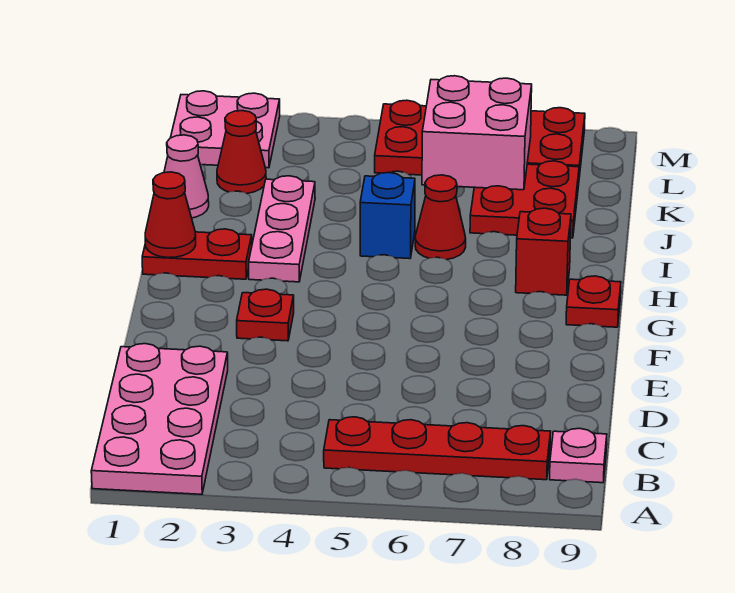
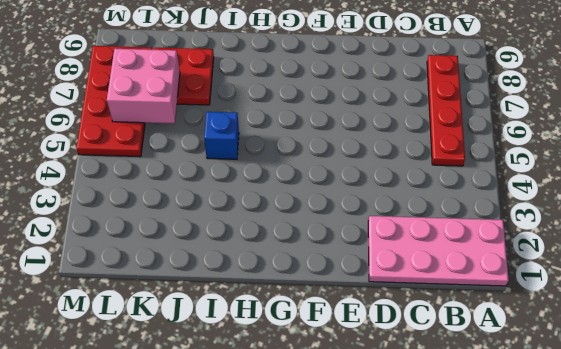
none -> pink 1x1 plate [550,428,607,483]
none -> red 1x1 plate [237,289,294,341]
none -> red 1x1 plate [566,276,621,327]

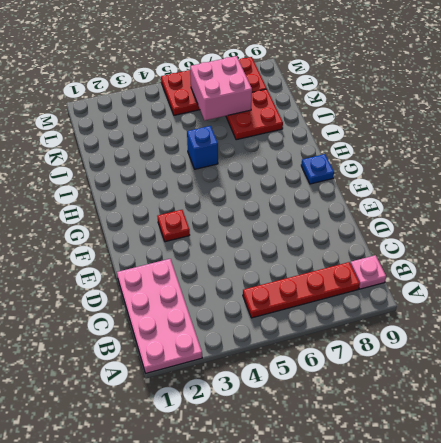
blue 1x1 plate [301,154,334,184] -> red 1x1 plate [566,276,621,327]
none -> red 1x2 plate [142,229,252,279]
none -> pink 1x3 plate [249,176,315,282]
none -> red 1x1 brick [516,208,571,295]

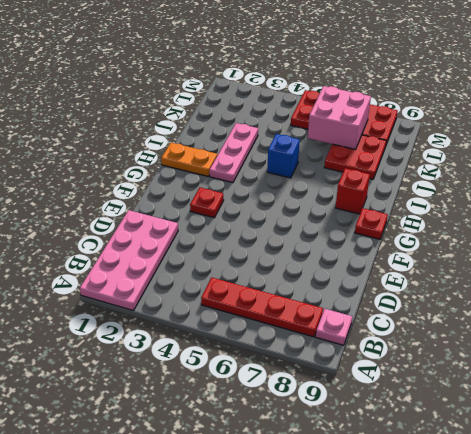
orange 1x2 plate [161,143,217,177] -> red 1x2 plate [142,229,252,279]
none -> red 1x1 cone [415,175,466,260]
none -> pink 1x1 cone [164,135,209,218]
none -> red 1x1 cone [217,111,266,194]

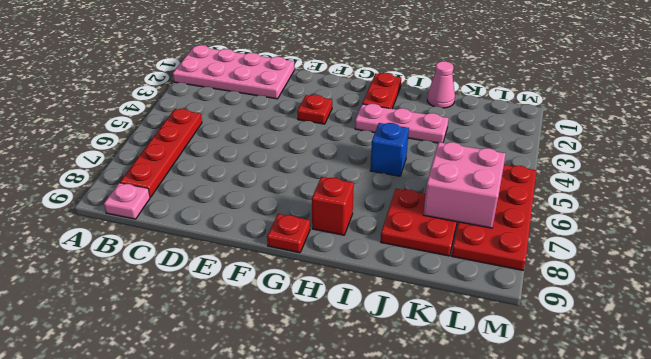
none -> red 1x1 cone [415,175,466,260]
none -> red 1x1 cone [217,111,266,194]
none -> pink 2x2 plate [171,91,280,168]

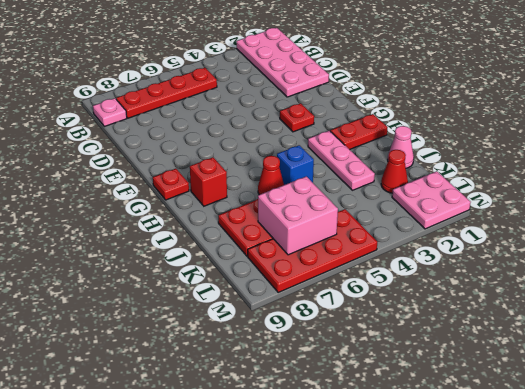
none -> red 1x1 cone [145,172,196,258]

